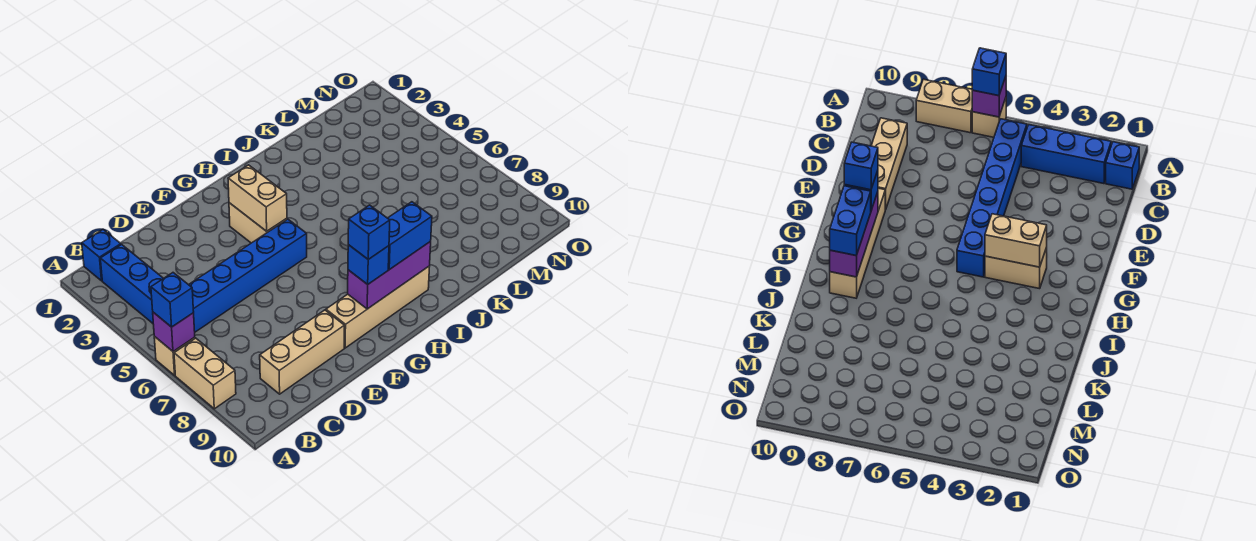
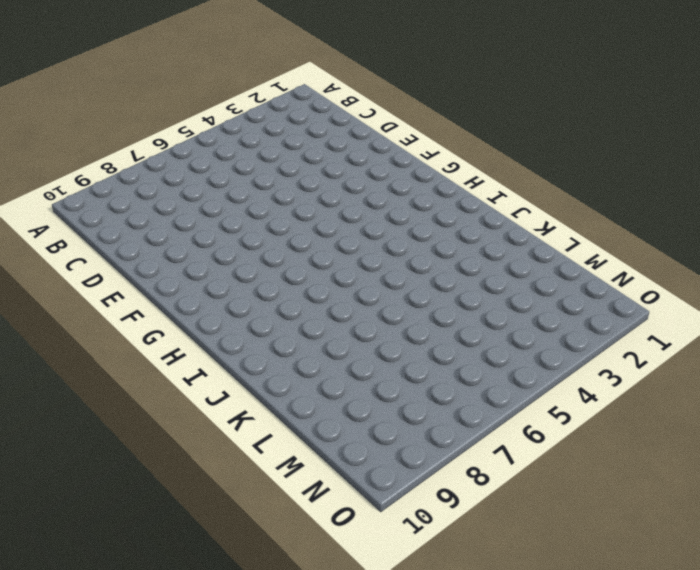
none -> tan 1x1 brick [154,336,195,375]
none -> tan 1x2 brick [174,338,236,409]
none -> blue 1x1 brick [82,230,121,281]

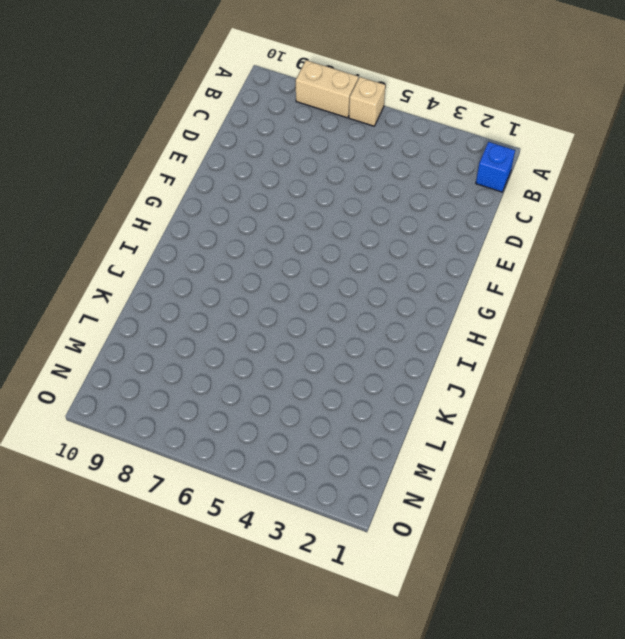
none -> blue 1x3 brick [100,244,163,323]
none -> blue 1x6 brick [189,219,307,332]
none -> tan 1x3 brick [260,310,345,394]

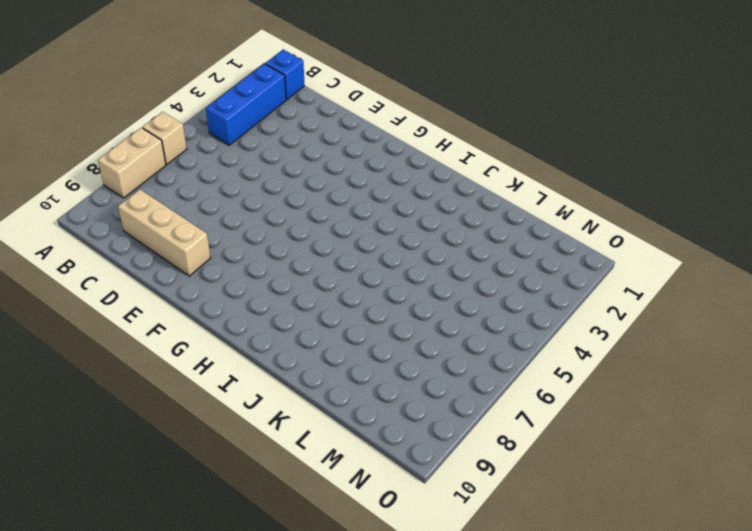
none -> blue 1x6 brick [189,219,307,332]
none -> tan 1x4 brick [326,266,430,348]
none -> tan 1x2 brick [229,203,287,243]

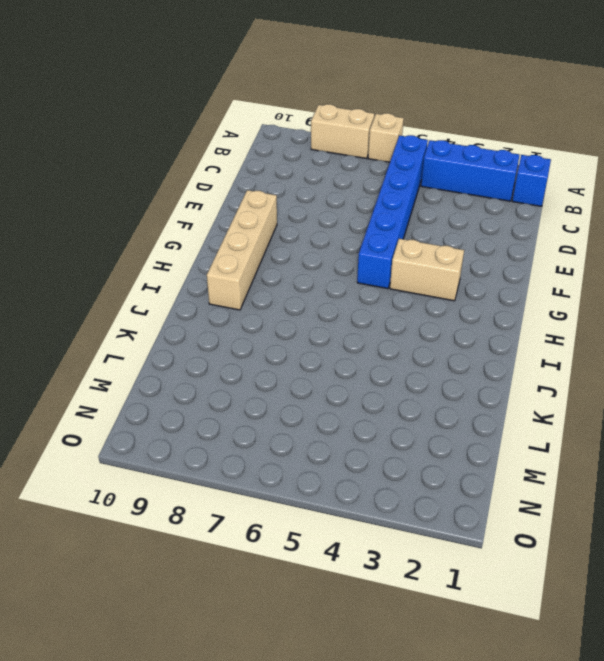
none -> tan 1x3 brick [260,310,345,394]
none -> purple 1x1 brick [153,312,195,352]
none -> tan 1x2 brick [228,165,287,231]

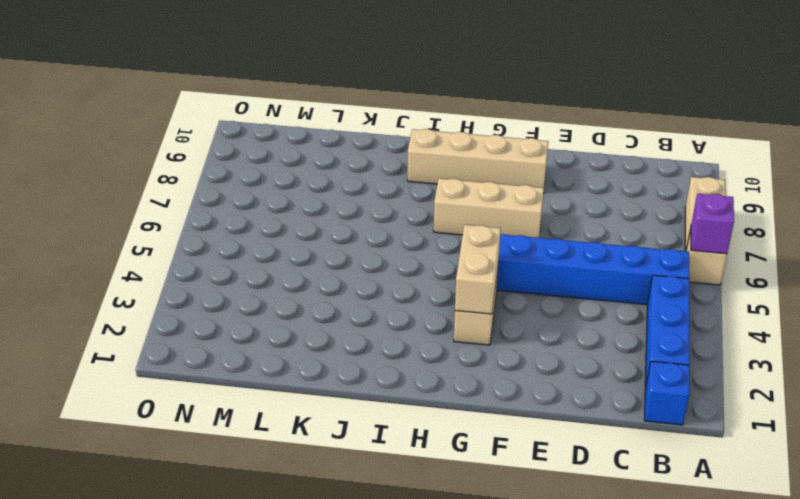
tan 1x3 brick [434,178,544,238] -> tan 1x3 brick moved to [260,310,345,394]
none -> purple 1x3 brick [348,241,431,309]
none -> blue 1x1 brick [151,273,194,327]
none -> blue 1x1 brick [348,245,389,284]

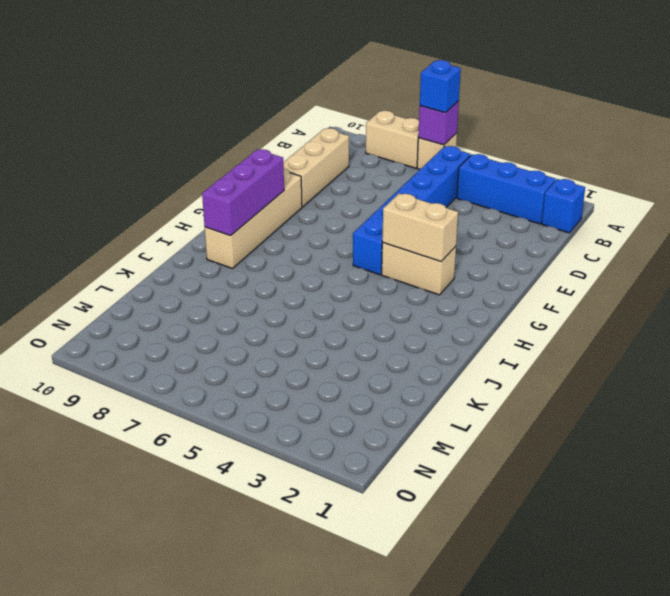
none -> blue 1x1 brick [348,245,389,284]
none -> blue 1x2 brick [388,202,432,270]
none -> blue 1x1 brick [348,205,390,259]

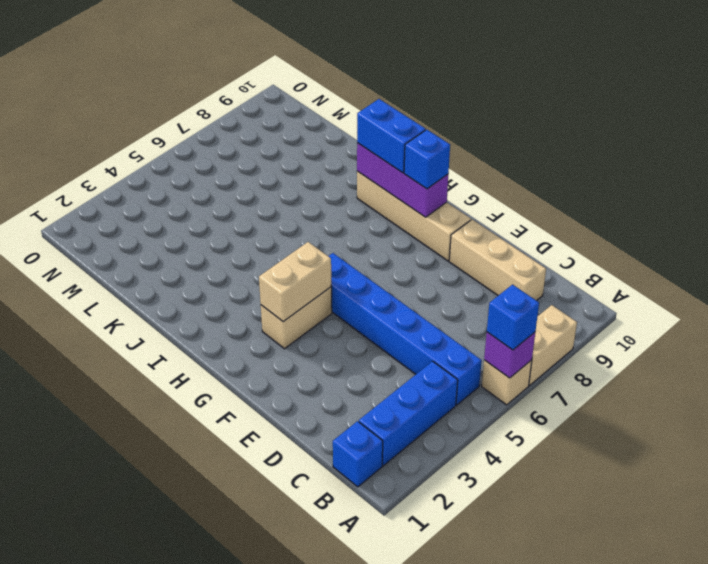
none -> blue 1x1 brick [348,205,390,259]

